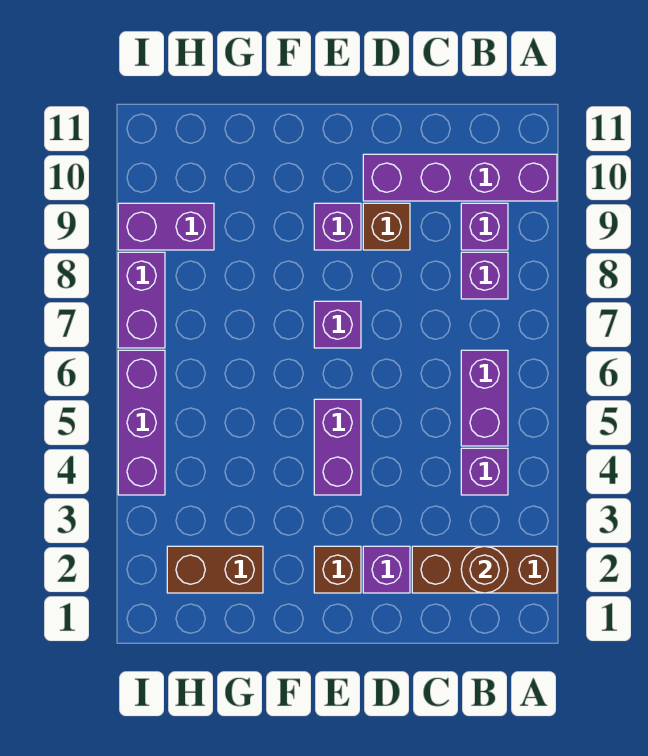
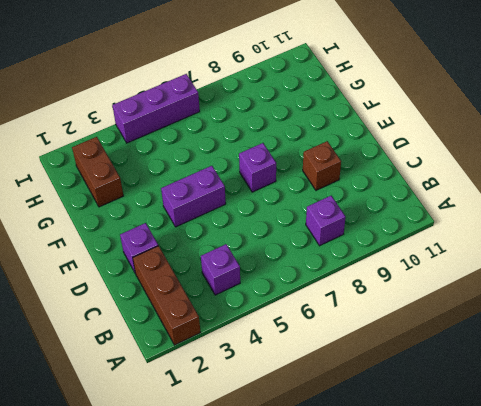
none -> purple 1x4 brick [363,154,557,201]
none -> purple 1x2 brick [461,350,508,446]
none -> purple 1x1 brick [461,203,508,250]

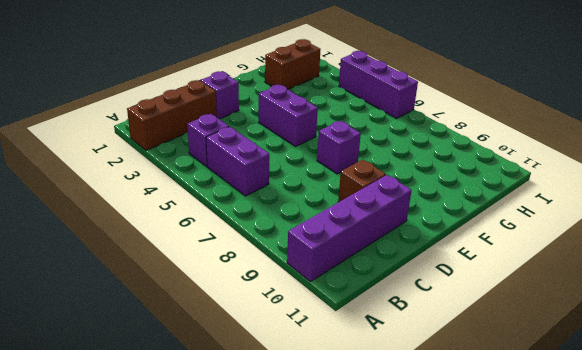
none -> purple 1x1 brick [461,252,508,299]
none -> purple 1x1 brick [461,203,508,250]
none -> brown 1x1 brick [314,546,361,593]

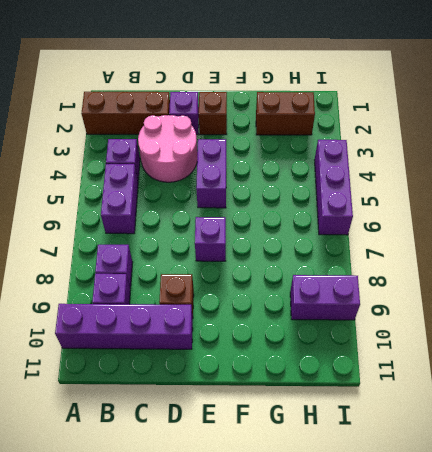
pink 2x2 round brick [138,115,197,182] -> none
none -> purple 1x1 brick [314,203,361,250]
none -> purple 1x2 brick [118,252,165,348]
none -> brown 1x1 round brick [461,546,508,593]

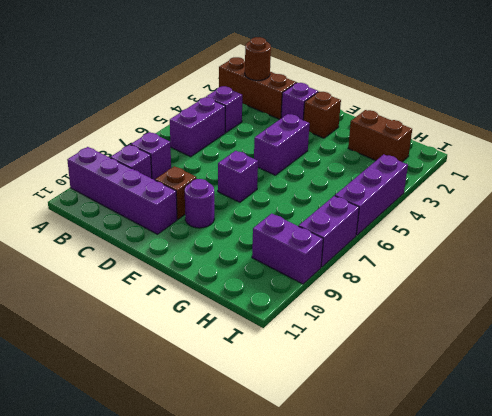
purple 1x1 round brick [185,179,214,228] -> purple 1x1 brick [314,203,361,250]

